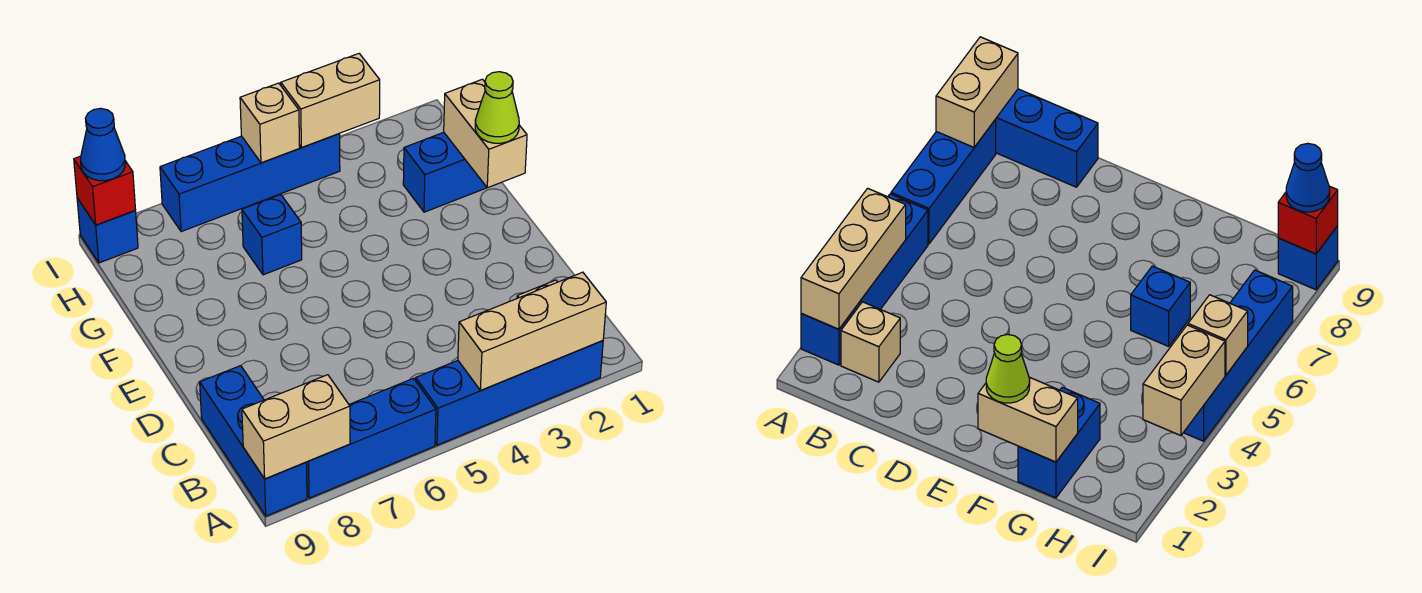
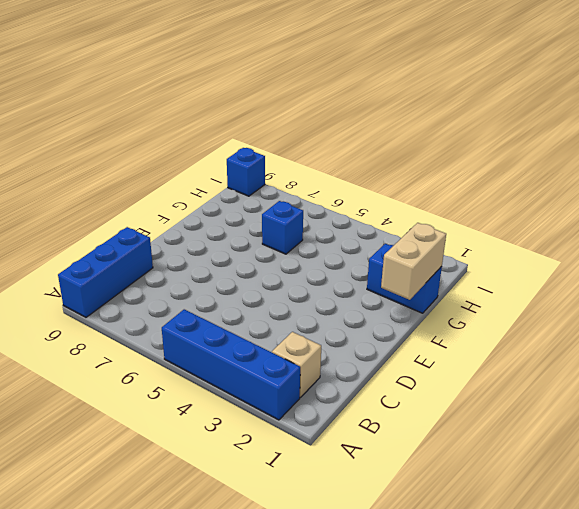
none -> blue 1x3 brick [306,379,436,498]
none -> blue 1x4 brick [160,133,340,232]
none -> tan 1x3 brick [458,272,606,390]

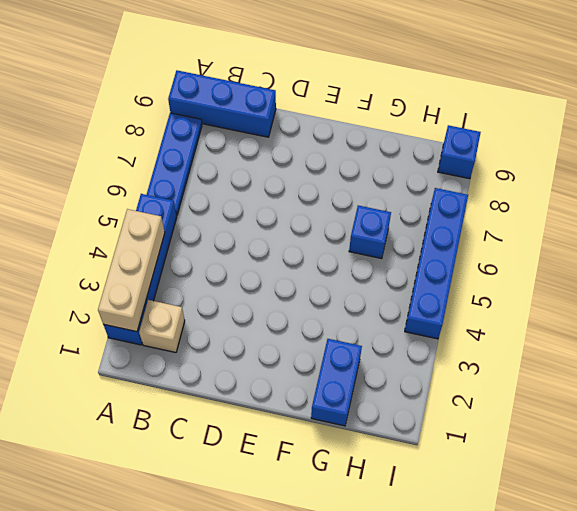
blue 1x3 plate [147,113,202,215] -> blue 1x3 brick [306,379,436,498]
none -> tan 1x2 brick [242,375,350,479]
none -> tan 1x2 brick [444,79,527,188]
none -> tan 1x2 brick [281,54,380,148]

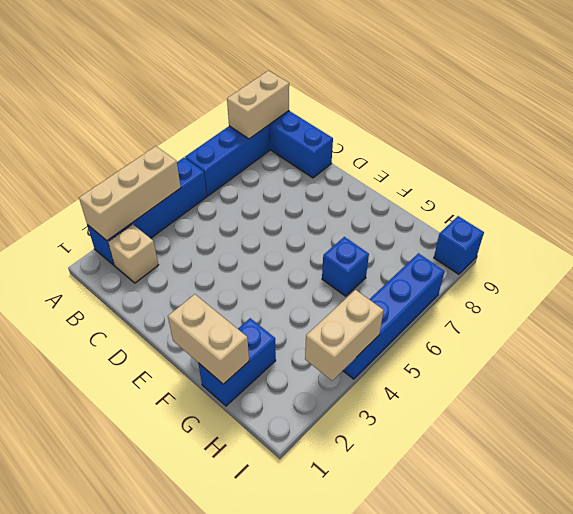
none -> tan 1x1 brick [240,83,300,163]
none -> red 1x1 brick [74,156,136,225]
none -> lime 1x1 cone [475,72,519,143]

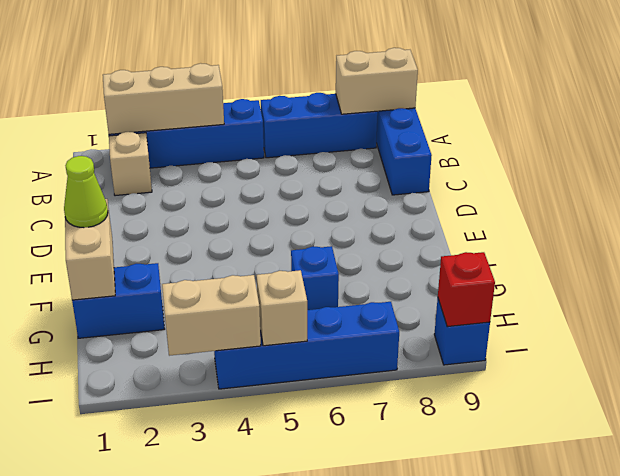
none -> blue 1x1 cone [81,108,125,181]

